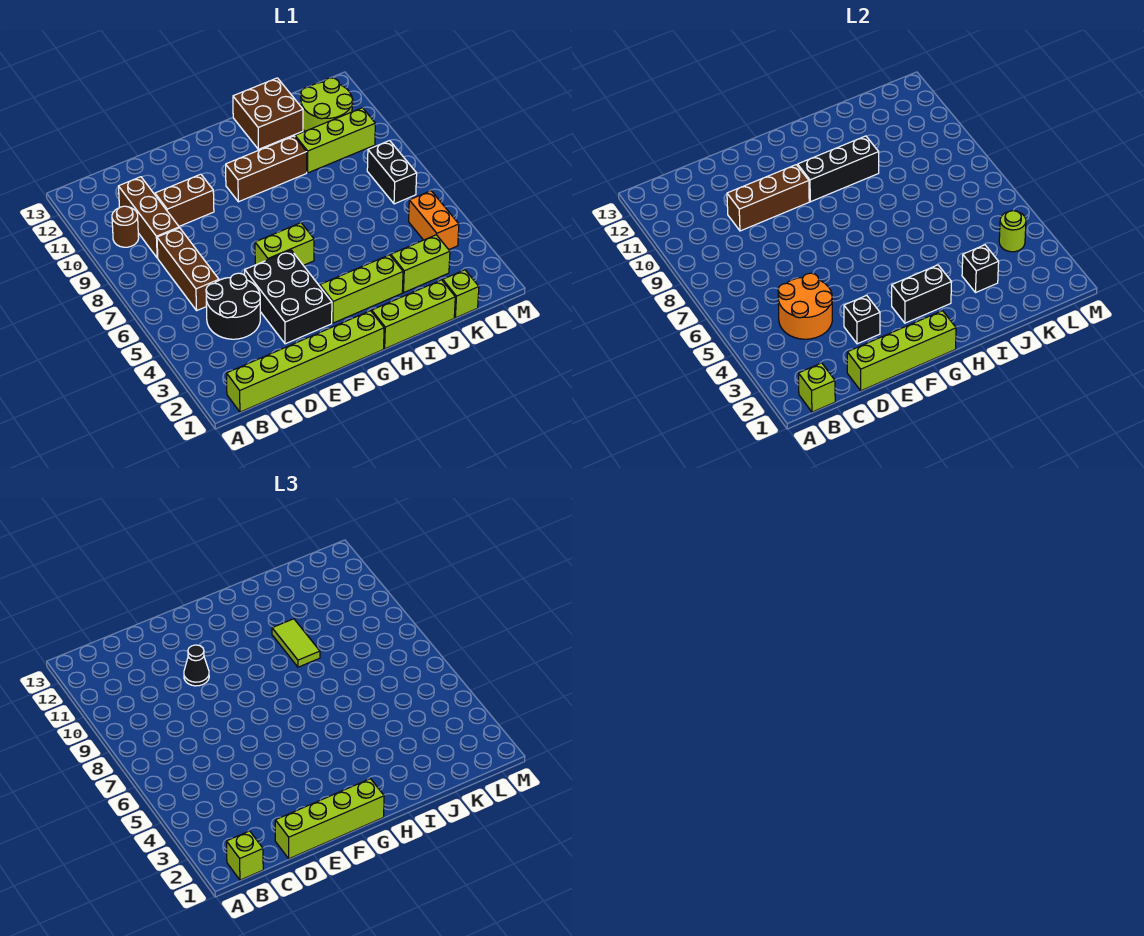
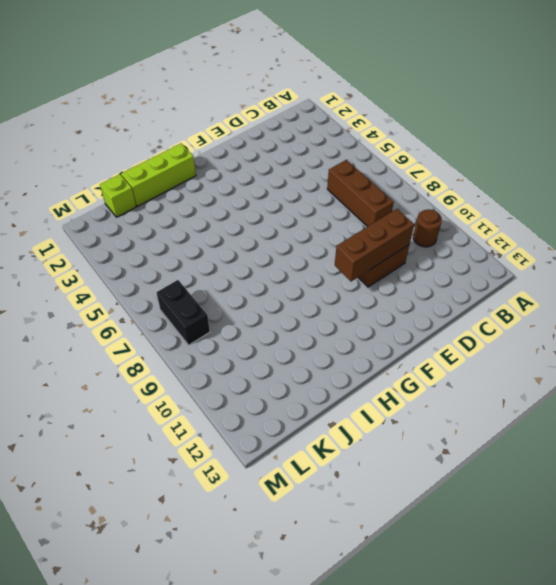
none -> lime 1x6 brick [226,311,384,412]
none -> black 2x2 round brick [206,273,260,339]
none -> brown 1x3 brick [119,177,179,258]
none -> black 2x3 brick [245,250,332,344]

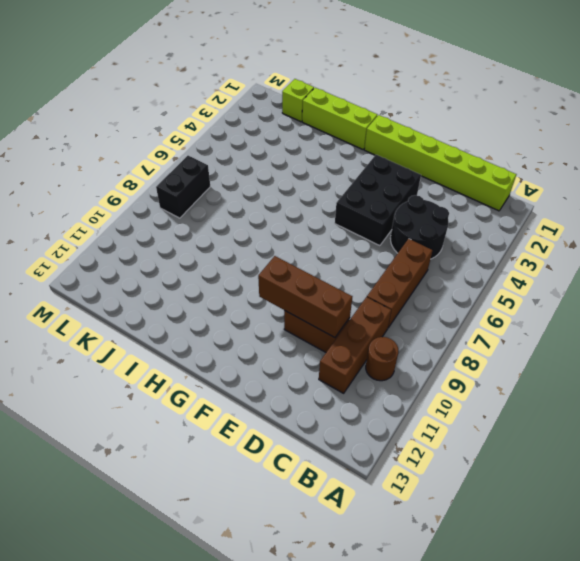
none -> lime 1x2 brick [255,223,314,265]
none -> lime 1x3 brick [320,255,403,323]
none -> brown 1x3 brick [226,136,307,202]
none -> brown 2x2 brick [233,78,303,149]

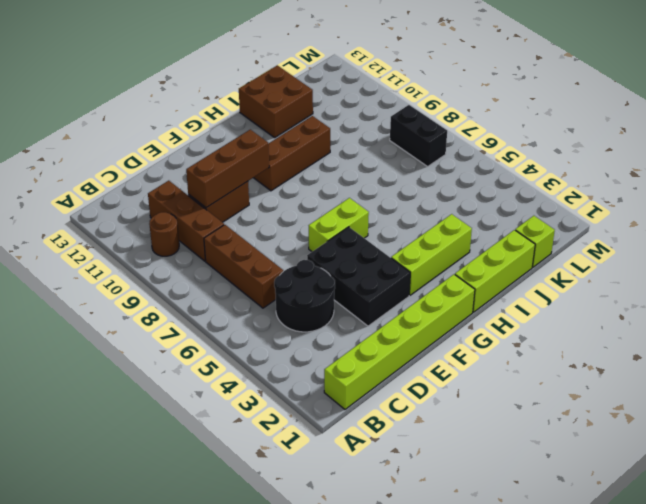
none -> lime 1x2 brick [391,235,450,292]
none -> lime 1x3 brick [295,108,375,173]
none -> lime 2x2 round brick [301,78,353,131]
none -> orange 1x2 brick [409,191,459,249]

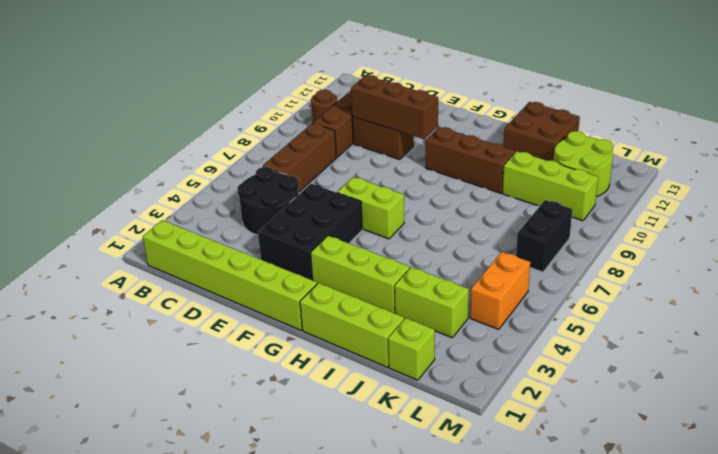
none -> lime 1x1 brick [798,363,835,412]
none -> orange 2x2 round brick [778,273,832,339]
none -> lime 1x4 brick [847,311,956,391]
none -> black 1x1 brick [844,295,880,344]

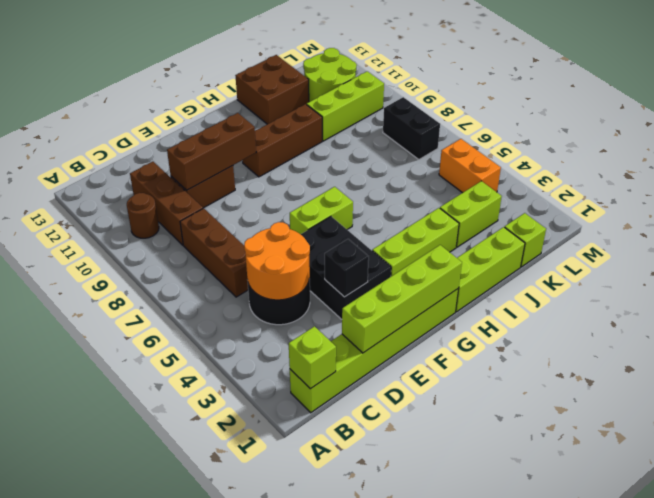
none -> black 1x2 brick [892,265,951,323]
none -> black 1x3 brick [798,136,879,202]
none -> black 1x1 brick [962,245,999,292]
none -> lime 1x1 round brick [999,211,1026,252]

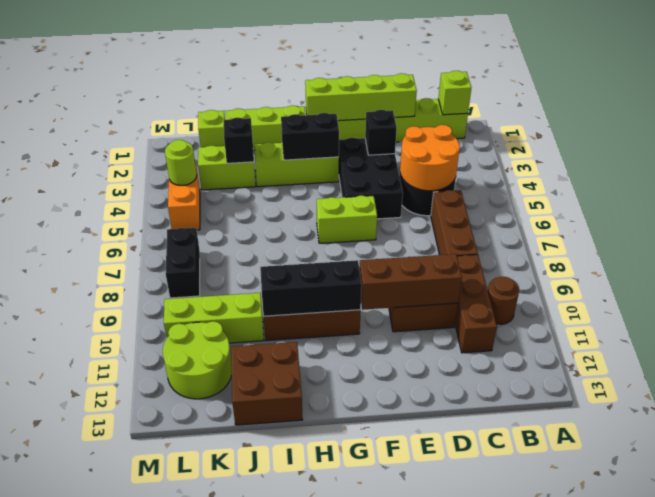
none -> lime 1x1 brick [226,831,263,880]
none -> lime 1x4 brick [275,779,384,859]
none -> black 1x1 cone [184,645,209,686]
none -> lime 1x2 tile [272,619,320,667]

